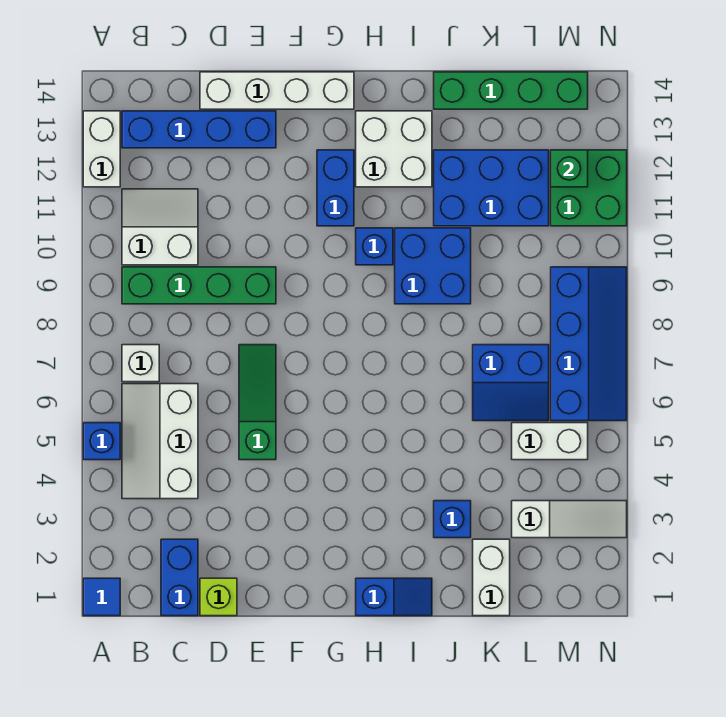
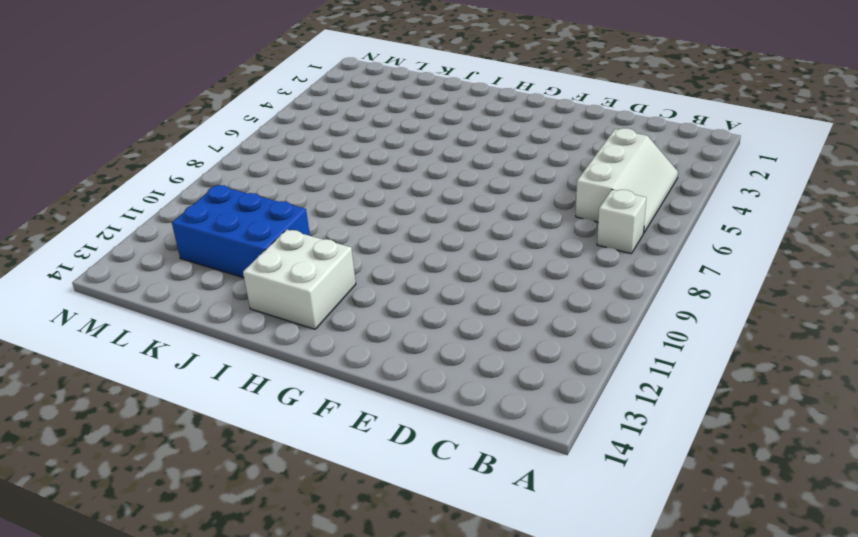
none -> blue 1x1 tile [83,578,120,616]
none -> blue 1x1 brick [83,423,120,460]
none -> white 1x2 brick [83,111,120,187]

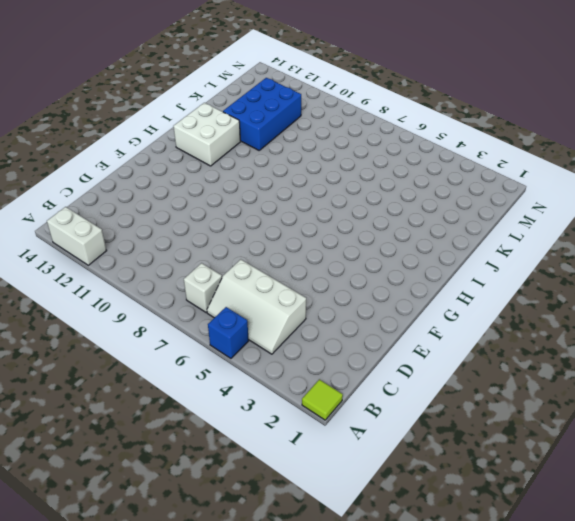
lime 1x1 tile [302,379,343,420] -> blue 1x1 tile [83,578,120,616]
none -> green 1x4 brick [122,267,276,304]
none -> white 2x2 slope [122,189,198,265]
none -> blue 1x4 brick [122,111,276,148]

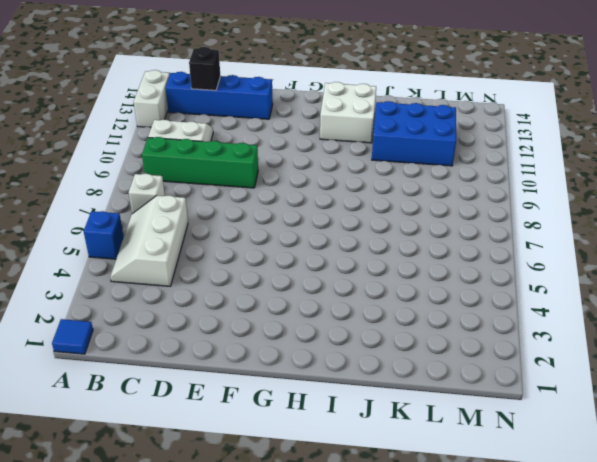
black 1x1 brick [189,47,220,90] -> none
none -> blue 1x2 brick [161,539,198,616]
none -> lime 1x1 brick [200,578,237,616]
none -> white 1x4 brick [200,72,354,109]

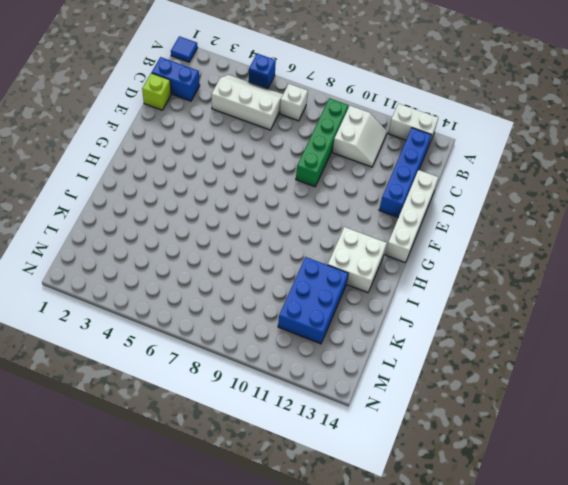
none -> green 1x3 slope [239,345,276,460]
none -> blue 1x2 brick [317,150,354,226]
none -> blue 1x2 slope [356,578,432,616]

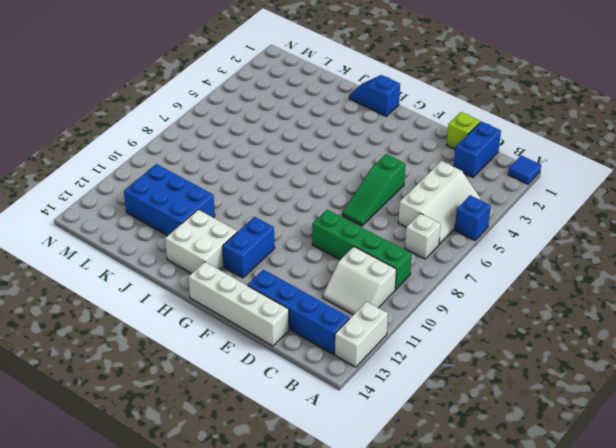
none -> blue 1x1 brick [356,228,393,265]
none -> blue 2x2 brick [395,228,471,304]
none -> blue 1x1 brick [434,501,471,538]

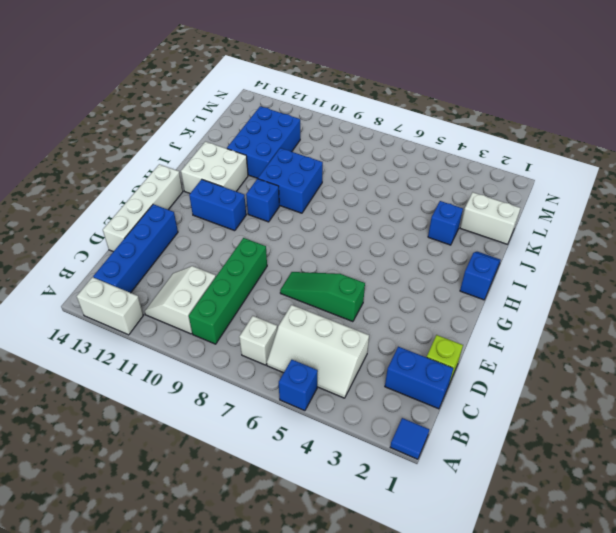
none -> green 1x4 brick [434,72,588,109]
none -> blue 2x2 slope [473,345,549,421]
none -> white 1x3 slope [512,501,627,538]

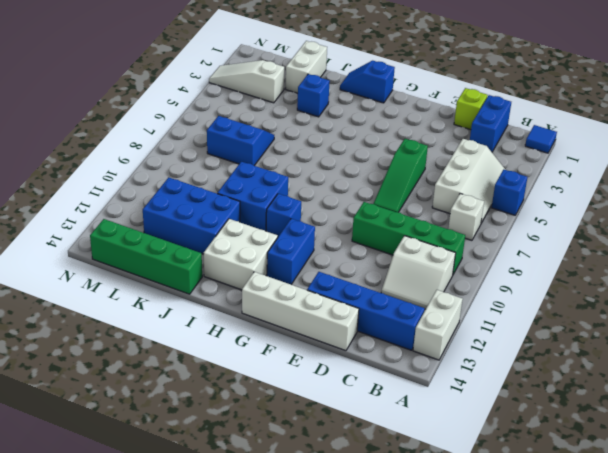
none -> white 1x2 brick [512,423,588,460]
none -> blue 2x4 slope [551,267,627,421]
none -> green 2x2 brick [551,150,627,226]

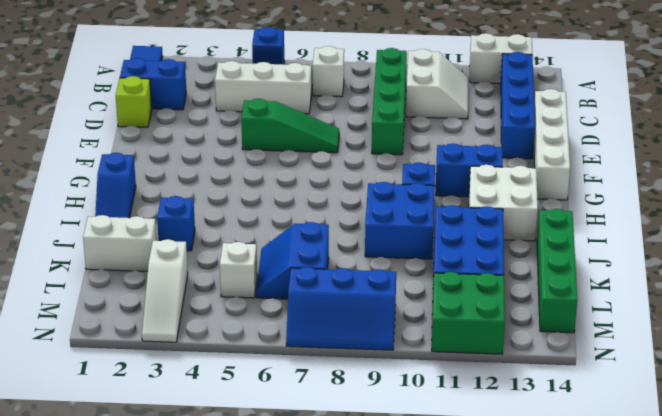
white 1x1 brick [220,242,257,298] -> white 1x2 brick [512,423,588,460]
blue 2x3 slope [286,267,396,350] -> blue 2x4 slope [551,267,627,421]
none -> green 1x1 brick [551,150,588,187]

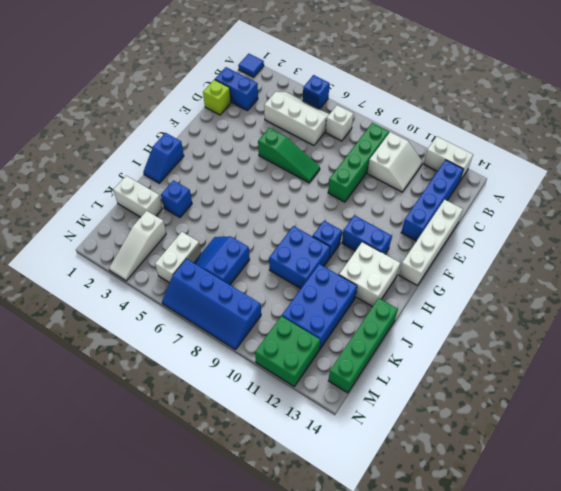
none -> green 1x1 brick [551,150,588,187]

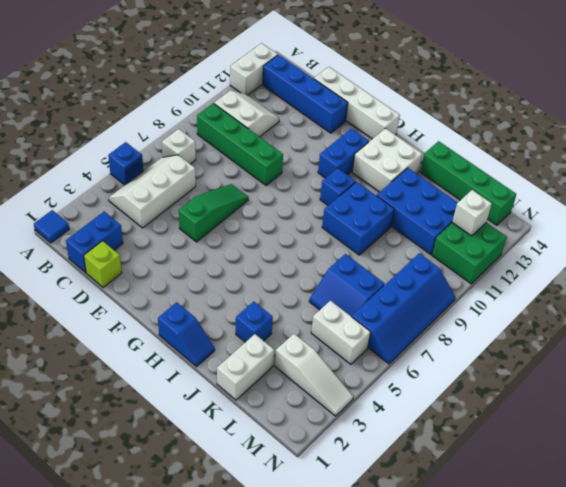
white 1x1 brick [452,190,492,236] -> green 1x1 brick [551,150,588,187]

